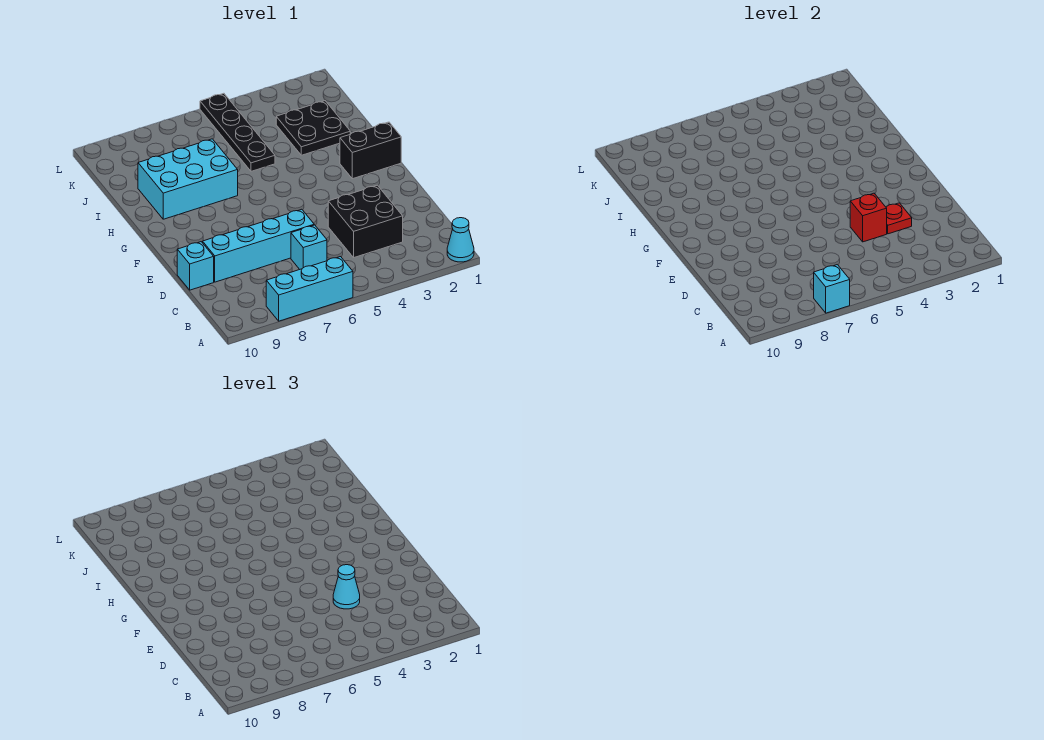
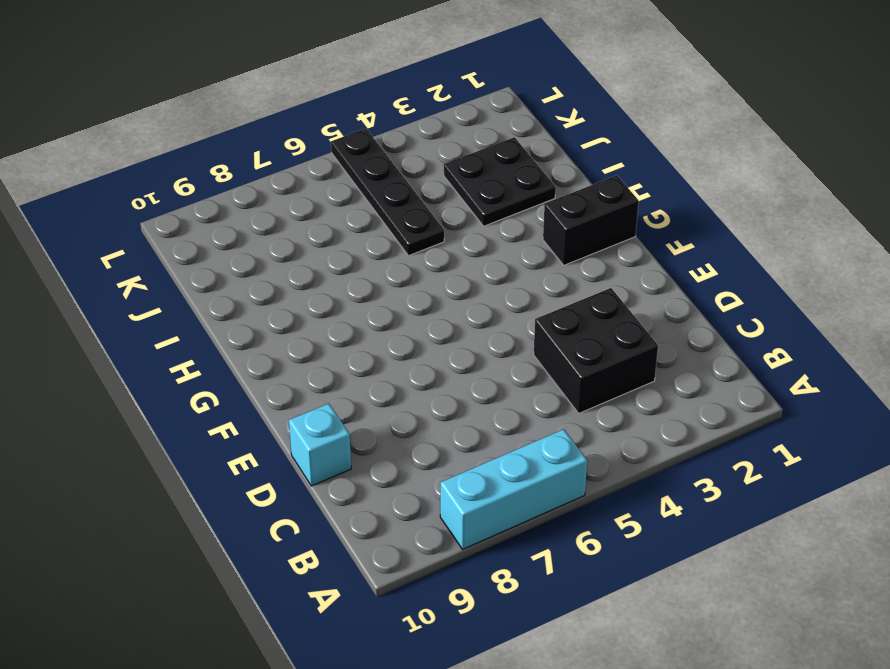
none -> cyan 1x1 cone [447,218,474,262]
none -> cyan 1x1 brick [291,225,327,269]
none -> cyan 1x4 brick [203,209,314,282]

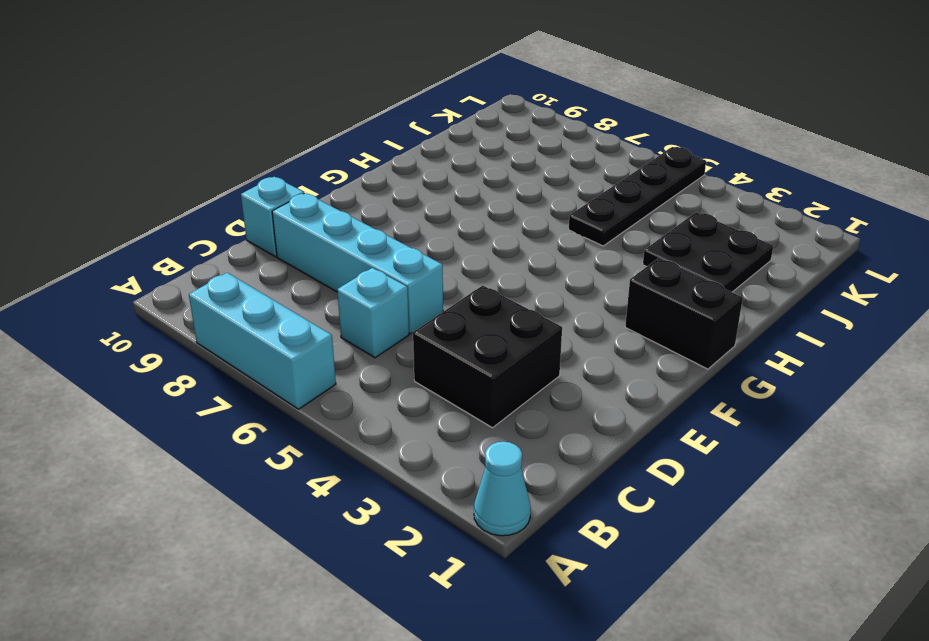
none -> cyan 2x3 brick [138,139,238,219]
none -> cyan 1x1 brick [814,265,850,313]
none -> red 1x1 plate [886,203,912,234]

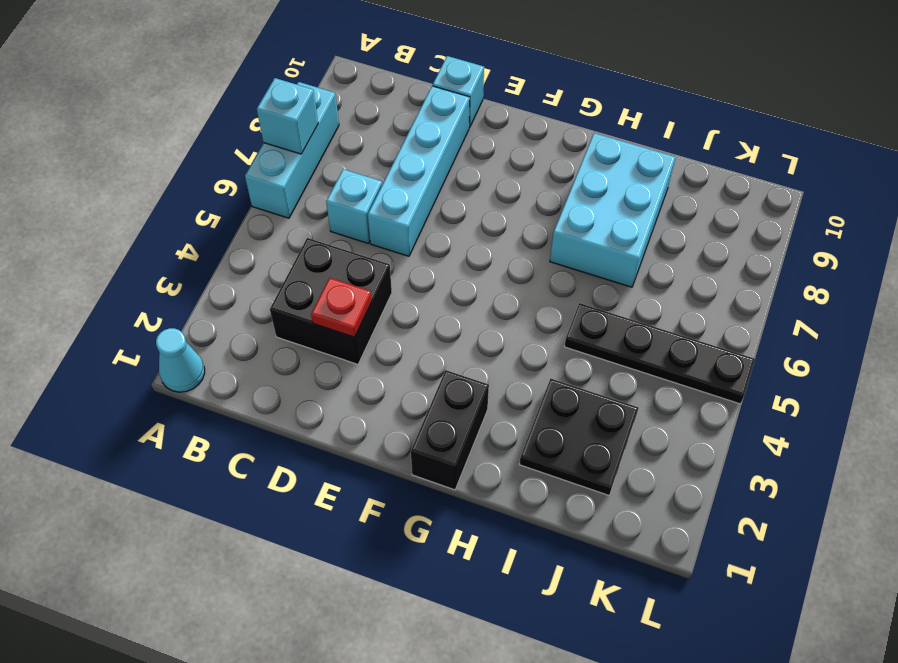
none -> red 1x1 brick [850,193,887,242]
none -> cyan 1x1 cone [333,565,360,609]

